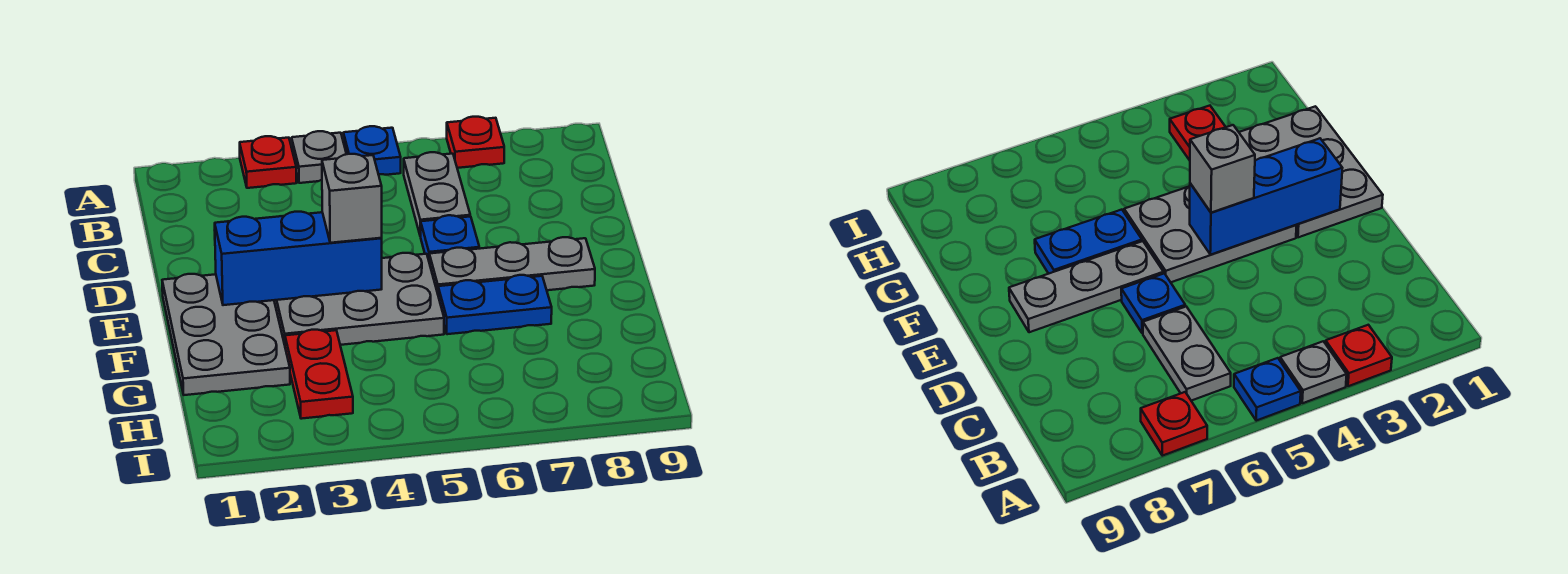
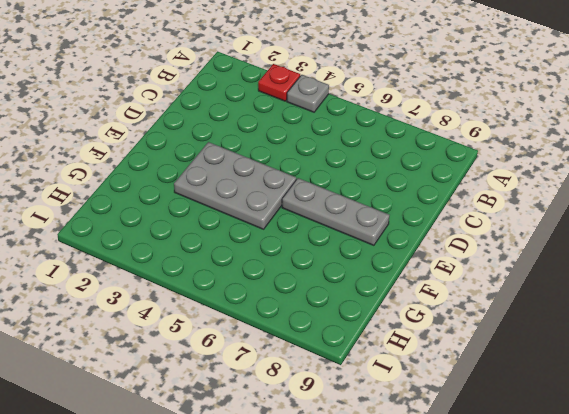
none -> blue 1x1 plate [343,126,401,175]
none -> red 1x1 plate [447,117,504,168]
none -> grey 1x2 plate [404,152,470,236]

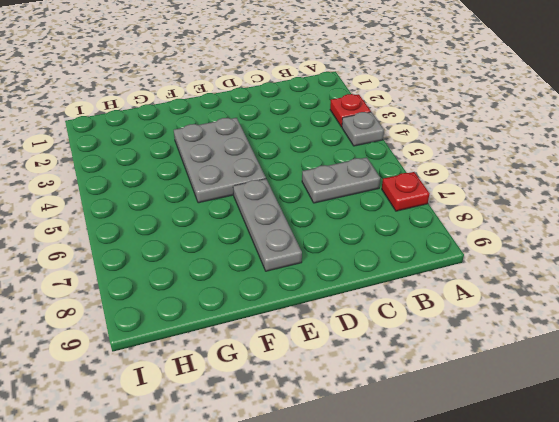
none -> blue 1x1 plate [343,126,401,175]
none -> blue 1x1 plate [421,215,479,260]
none -> grey 2x3 plate [162,274,290,395]

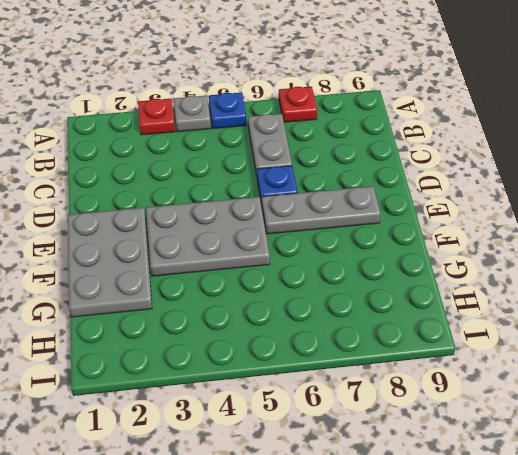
none -> blue 1x2 plate [438,275,552,334]
none -> red 1x2 plate [285,330,353,419]
none -> blue 1x3 brick [215,212,382,305]

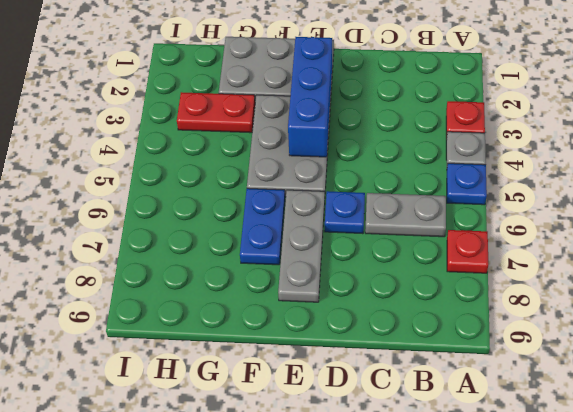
none -> grey 1x1 brick [322,154,382,243]

